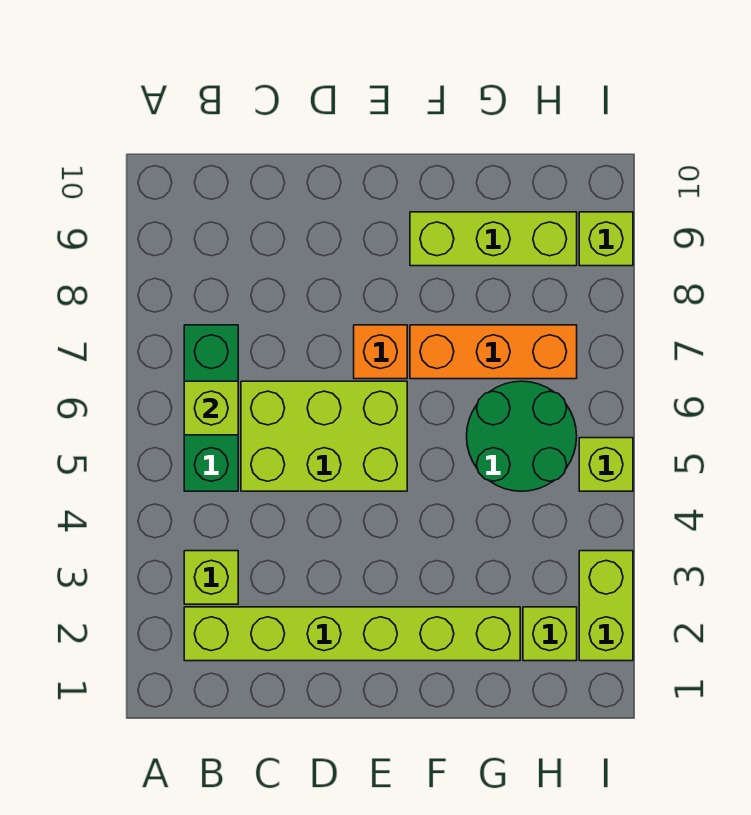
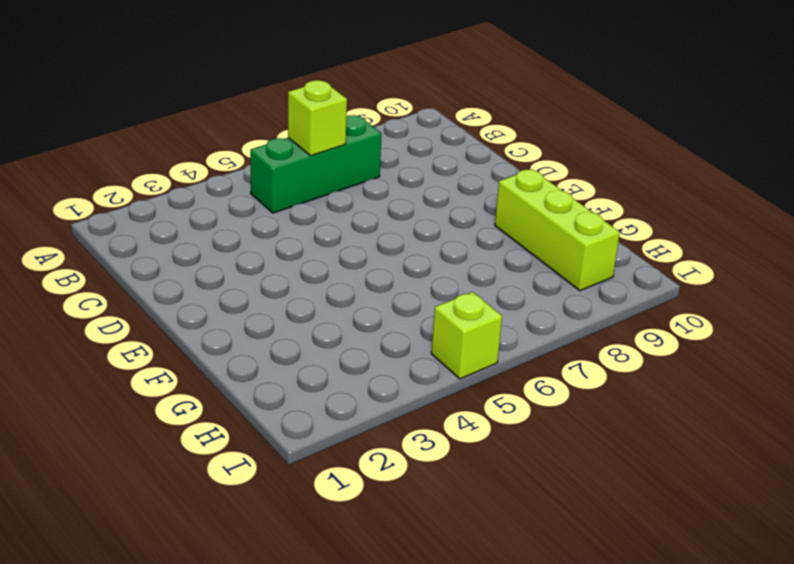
none -> lime 1x6 brick [184,607,520,661]
none -> lime 1x1 brick [184,551,238,604]
none -> lime 2x3 brick [241,381,407,491]

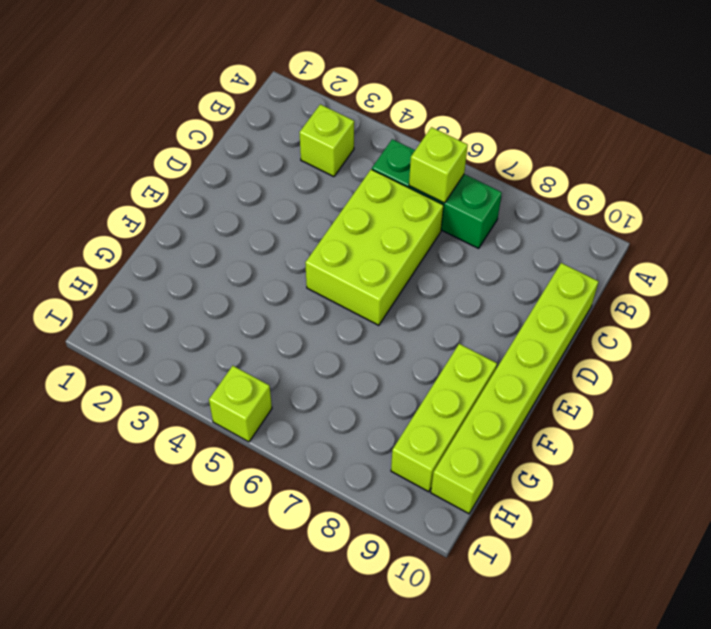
lime 1x6 brick [431,263,599,514] -> lime 1x6 brick moved to [184,607,520,661]
none -> orange 1x1 brick [354,325,407,379]
none -> orange 1x3 brick [410,325,577,379]
none -> green 2x2 round brick [467,381,577,491]

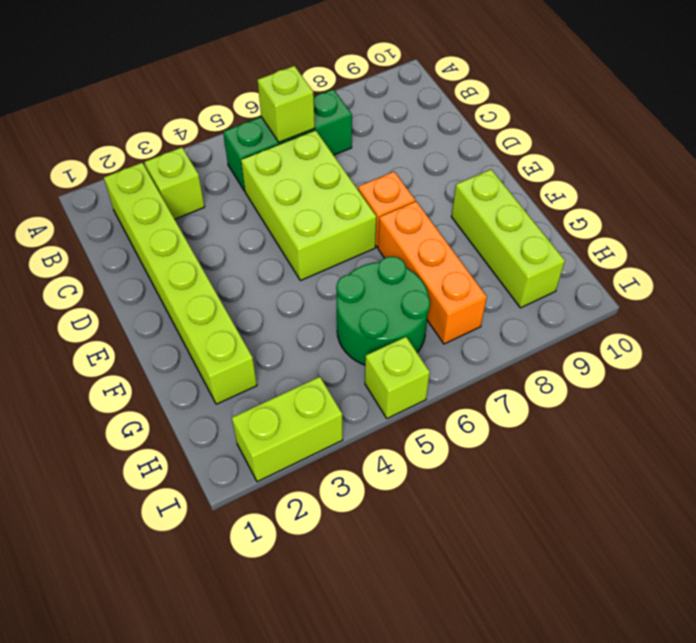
none -> lime 1x1 brick [523,607,577,661]
none -> lime 1x1 brick [579,212,633,266]

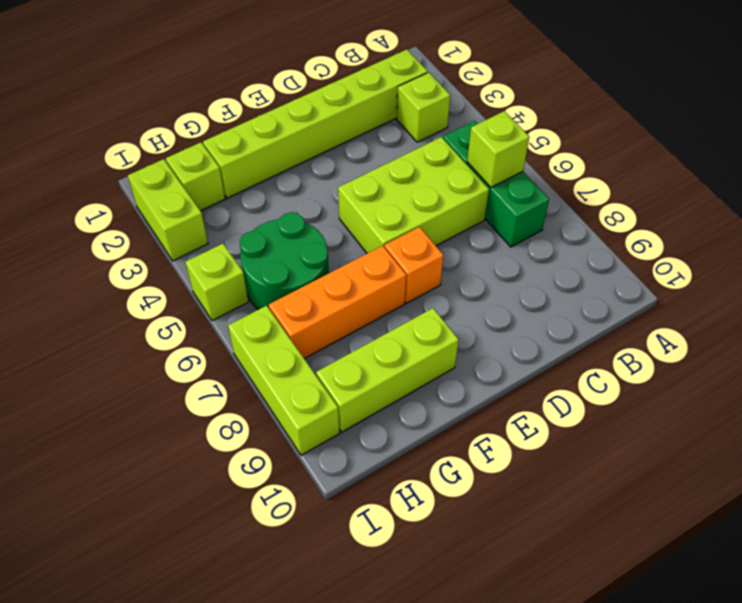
lime 1x3 brick [228,306,340,455] -> lime 1x1 brick [579,212,633,266]

